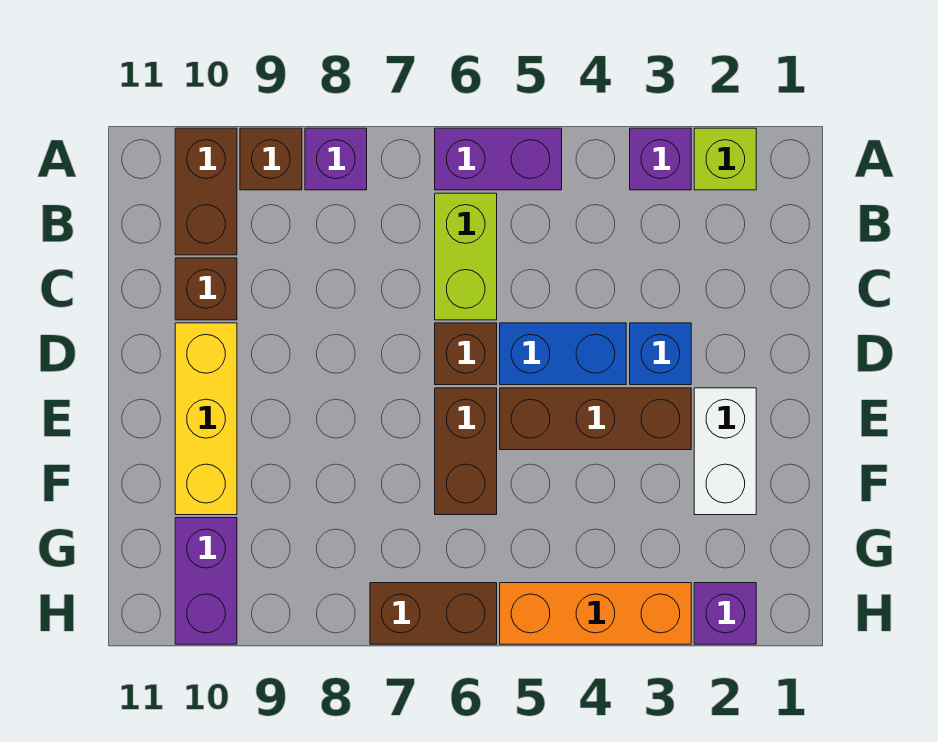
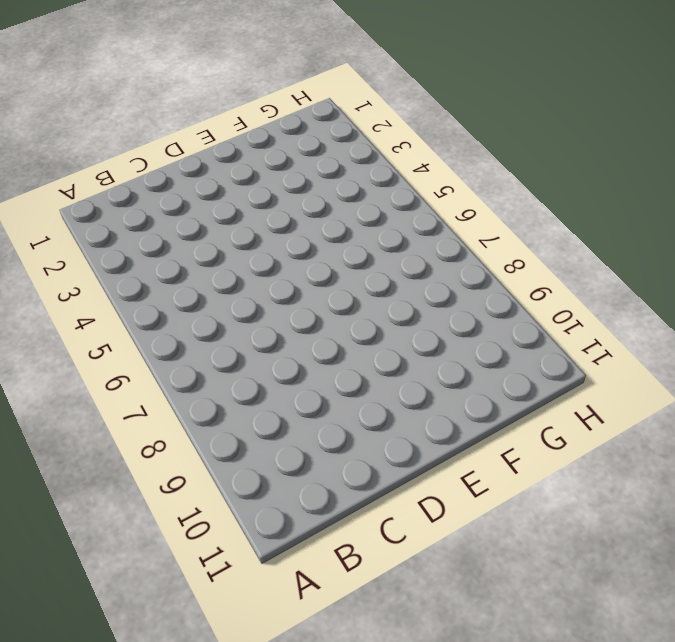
none -> lime 1x1 brick [694,128,756,190]
none -> purple 1x1 brick [630,128,691,190]
none -> purple 1x2 brick [435,128,562,190]

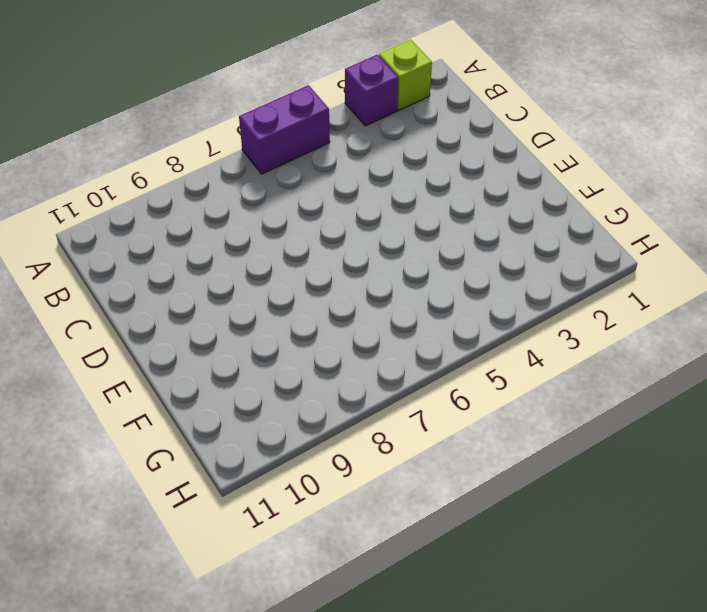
none -> purple 1x1 brick [305,128,367,190]
none -> brown 1x1 brick [240,128,302,190]
none -> brown 1x2 brick [175,128,237,255]

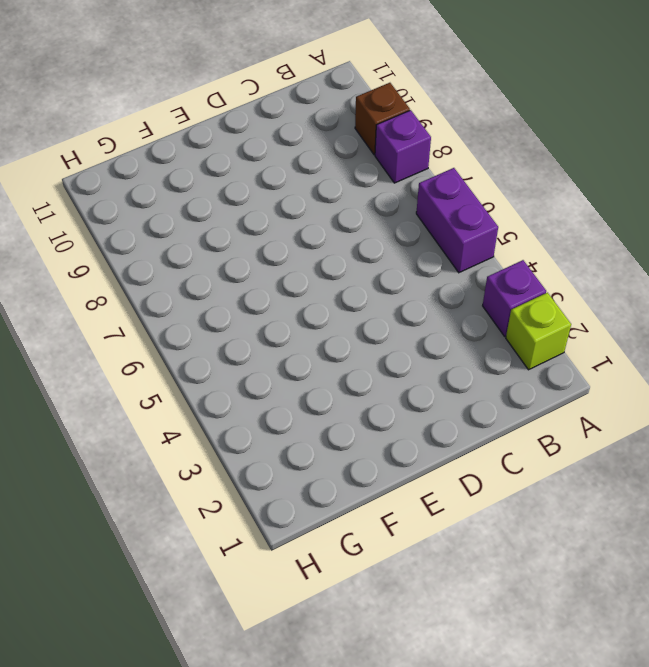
none -> brown 1x2 brick [175,128,237,255]
none -> lime 1x2 brick [435,193,497,320]
none -> brown 1x1 brick [175,258,237,320]

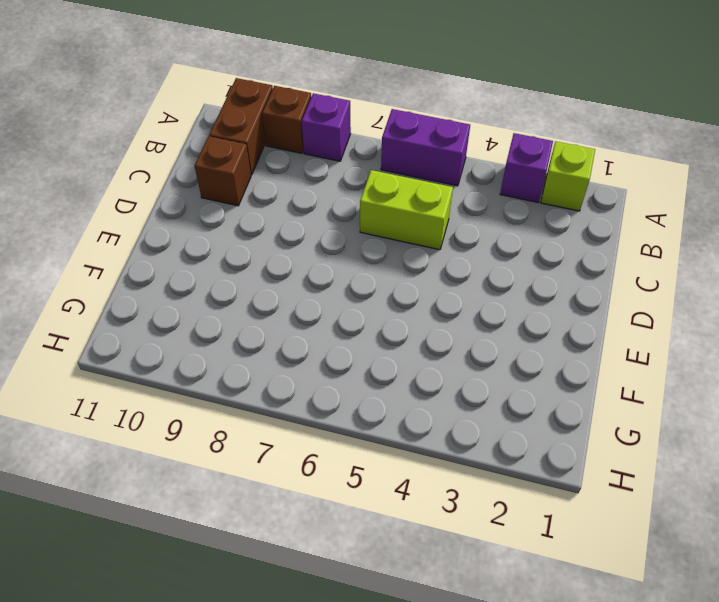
lime 1x2 brick [360,170,453,250] -> lime 1x2 brick turned to [435,193,497,320]
none -> blue 1x1 brick [630,323,691,385]
none -> blue 1x2 brick [500,323,626,385]
none -> brown 1x1 brick [435,323,497,385]

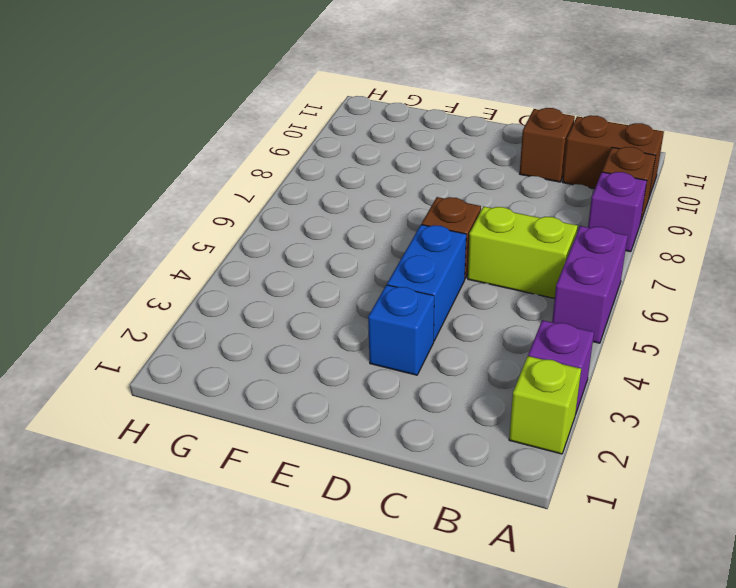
none -> yellow 1x3 brick [175,323,237,515]
none -> white 1x2 brick [694,388,756,515]
none -> brown 1x3 brick [500,388,691,450]

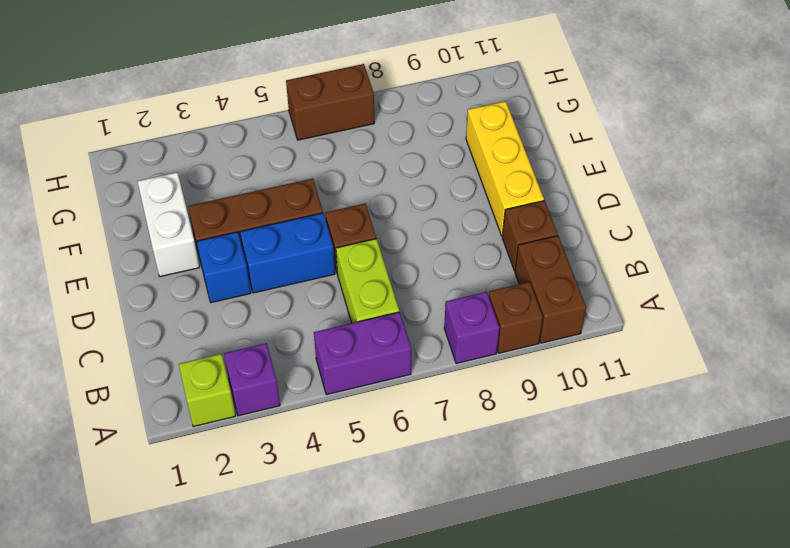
none -> brown 1x2 brick [435,388,497,515]
none -> purple 1x2 brick [175,518,237,644]
none -> purple 1x1 brick [694,583,756,644]

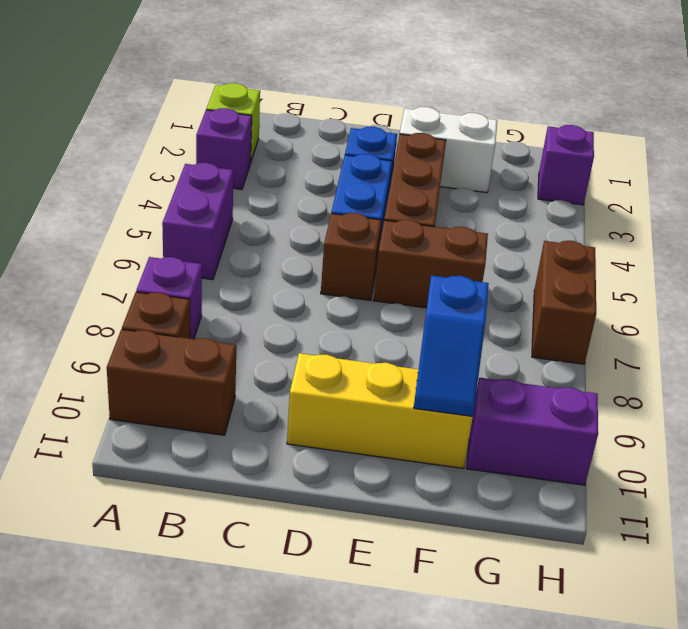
blue 1x2 slope [414,276,489,416] -> none
none -> lime 1x2 brick [435,193,497,320]
none -> brown 1x1 brick [175,258,237,320]
none -> orange 1x3 brick [500,583,691,644]

